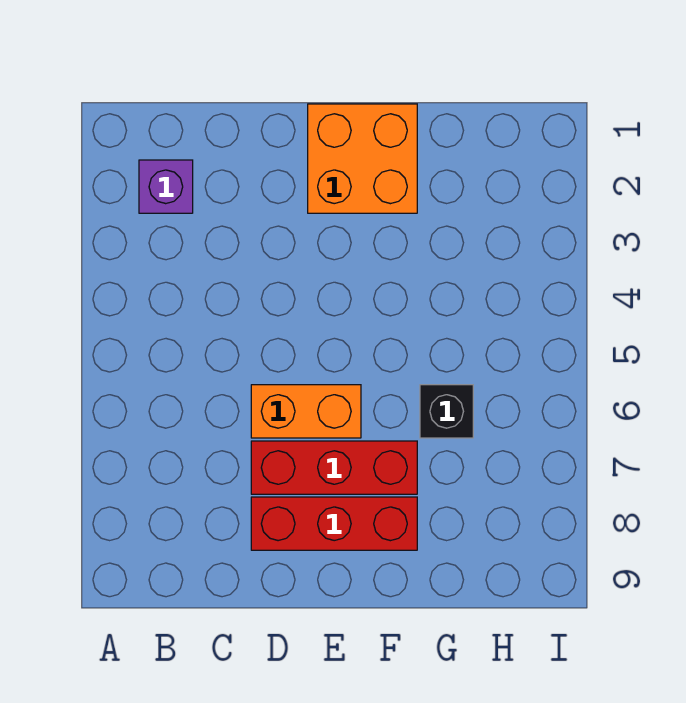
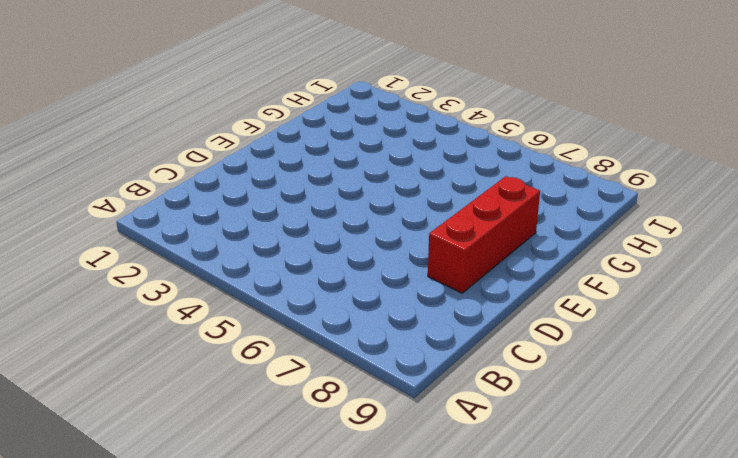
none -> purple 1x1 brick [139,160,193,213]
none -> orange 1x2 brick [251,385,361,438]

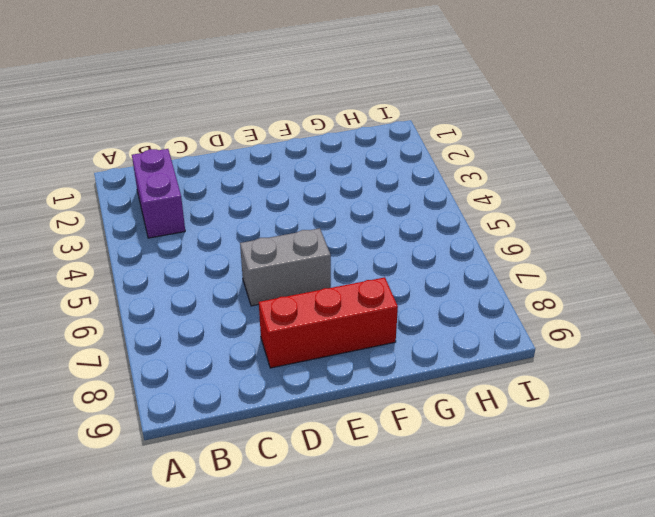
purple 1x2 brick [132,149,185,238] -> purple 1x1 brick [139,160,193,213]
grey 1x2 brick [240,228,331,306] -> orange 1x2 brick [251,385,361,438]
none -> red 1x3 brick [251,441,417,494]
none -> orange 2x2 brick [308,104,417,213]

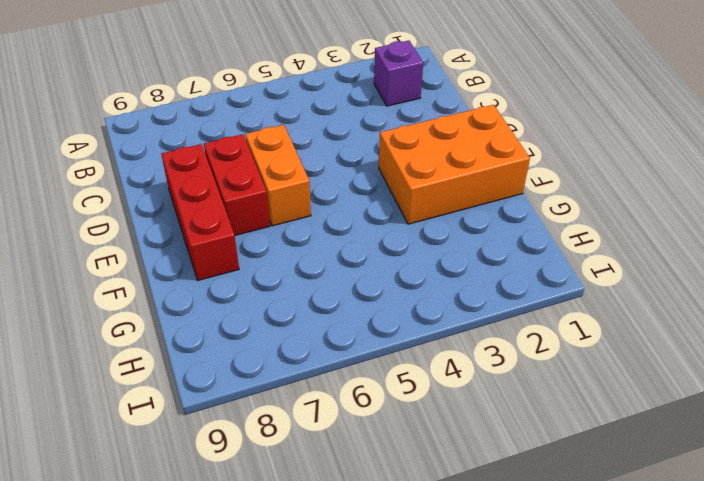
red 1x2 brick [204,134,270,235] -> red 1x3 brick [251,441,417,494]
orange 2x3 brick [379,105,530,224] -> orange 2x2 brick [308,104,417,213]
none -> black 1x1 brick [420,385,473,438]

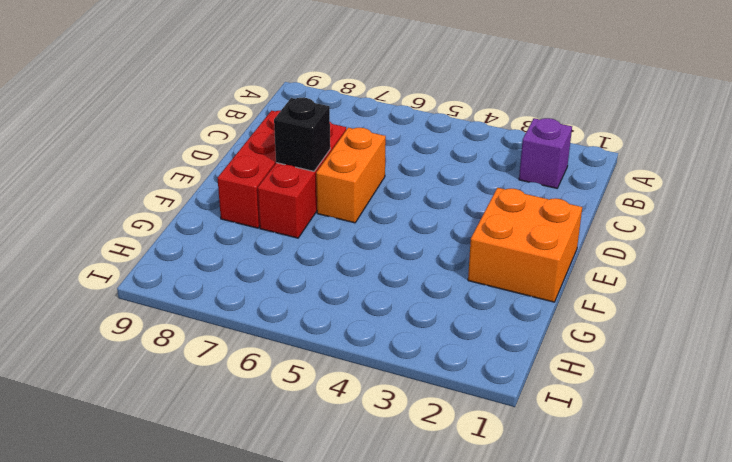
black 1x1 brick [274,98,330,171] -> black 1x1 brick moved to [420,385,473,438]

